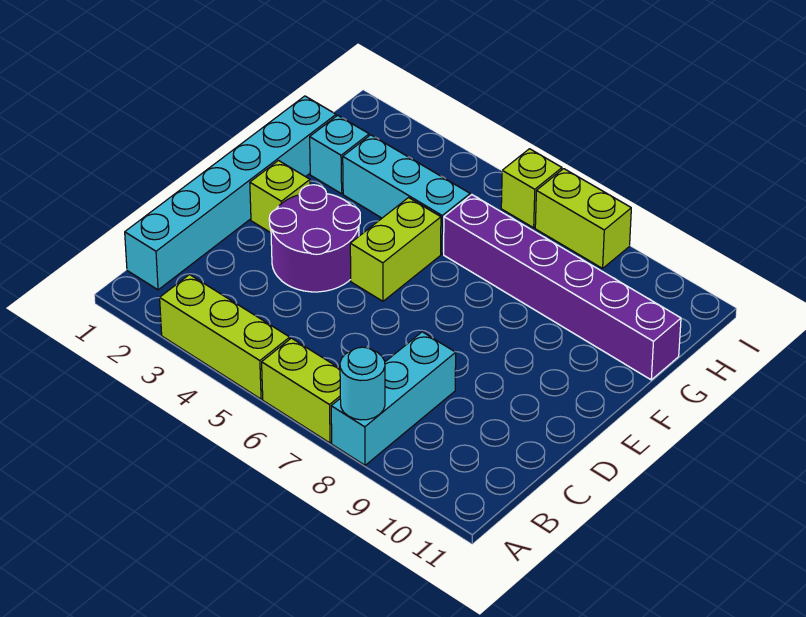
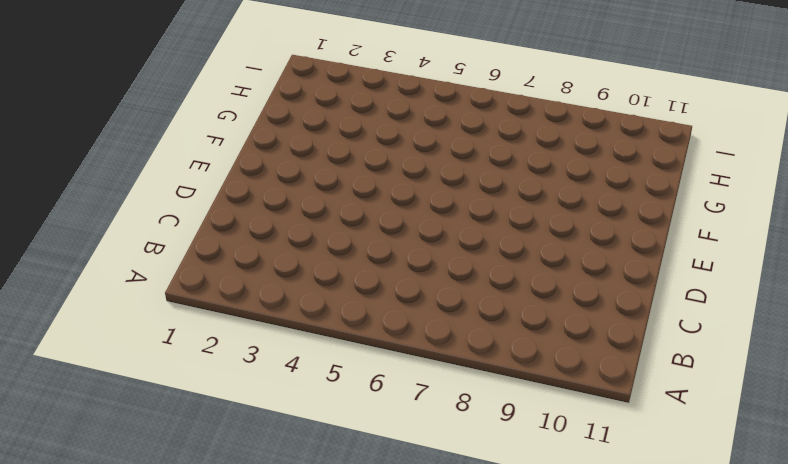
none -> lime 1x3 brick [160,275,290,399]
none -> lime 1x2 brick [262,338,340,443]
none -> cyan 1x3 brick [331,332,456,465]

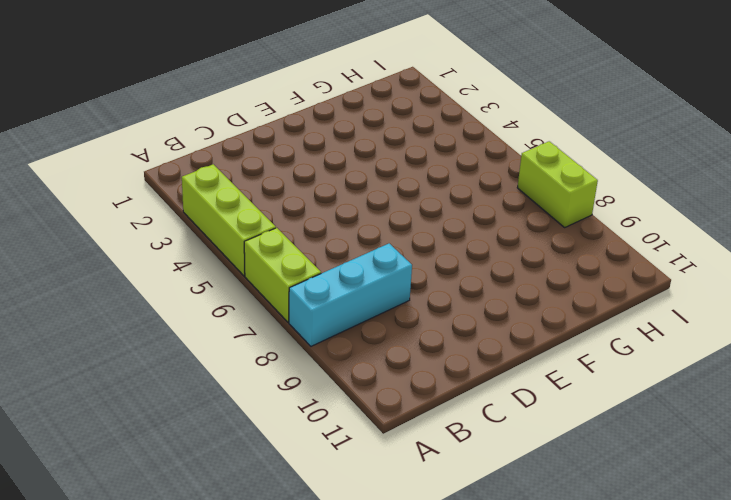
none -> cyan 1x6 brick [125,96,336,290]
none -> purple 2x2 round brick [269,185,360,292]
none -> lime 1x1 brick [250,161,310,233]

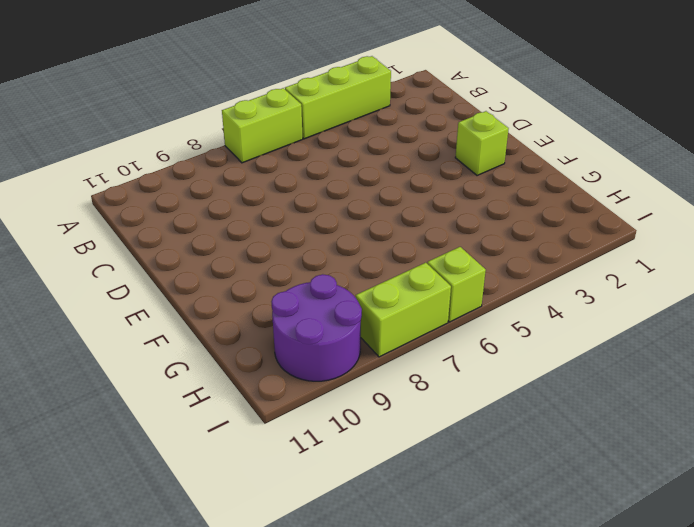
purple 2x2 round brick [271,274,362,381] -> purple 2x2 round brick moved to [269,185,360,292]
none -> cyan 1x3 brick [331,332,456,465]
none -> cyan 1x6 brick [125,96,336,290]
none -> lime 1x2 brick [350,198,441,301]

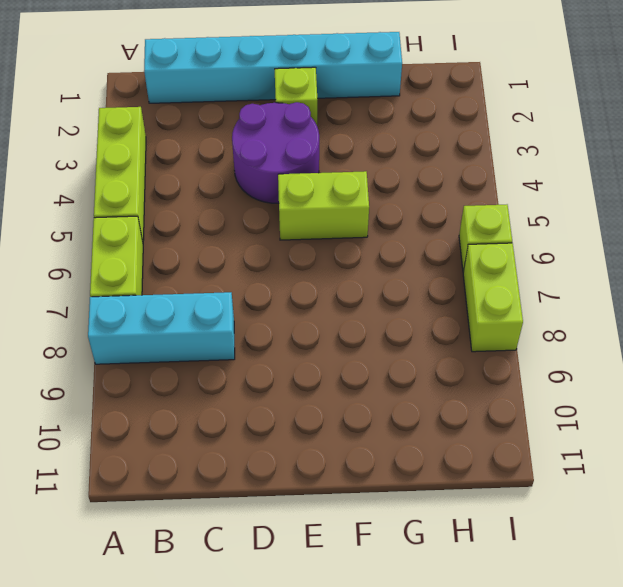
none -> cyan 1x1 brick [310,115,369,194]
none -> cyan 1x3 brick [343,135,470,254]
none -> purple 1x6 brick [444,195,681,380]

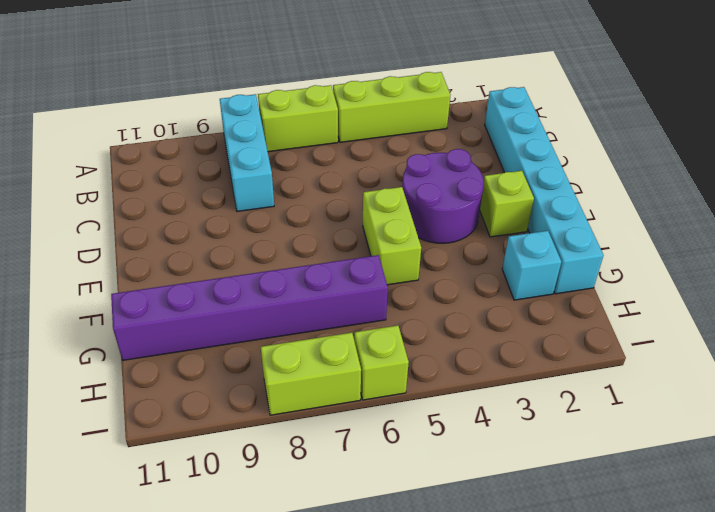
none -> cyan 1x3 brick [343,135,470,254]
none -> cyan 1x1 round brick [340,347,385,420]

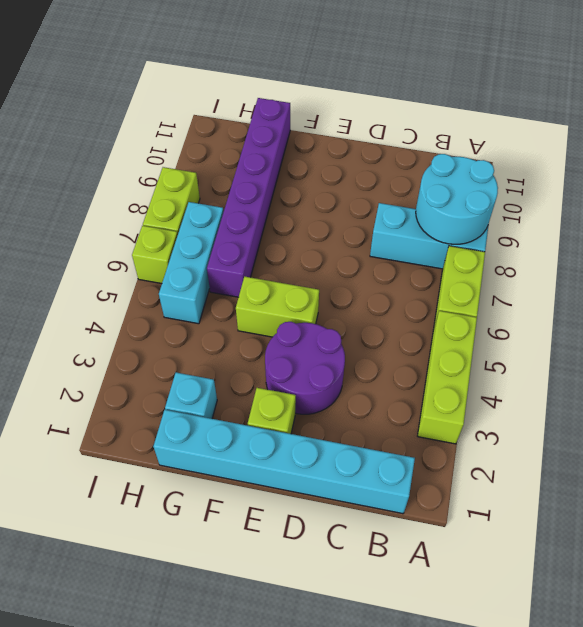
cyan 2x2 round brick [416,154,498,244] -> cyan 1x1 round brick [340,347,385,420]
cyan 1x3 brick [159,202,224,324] -> cyan 1x3 brick moved to [343,135,470,254]

